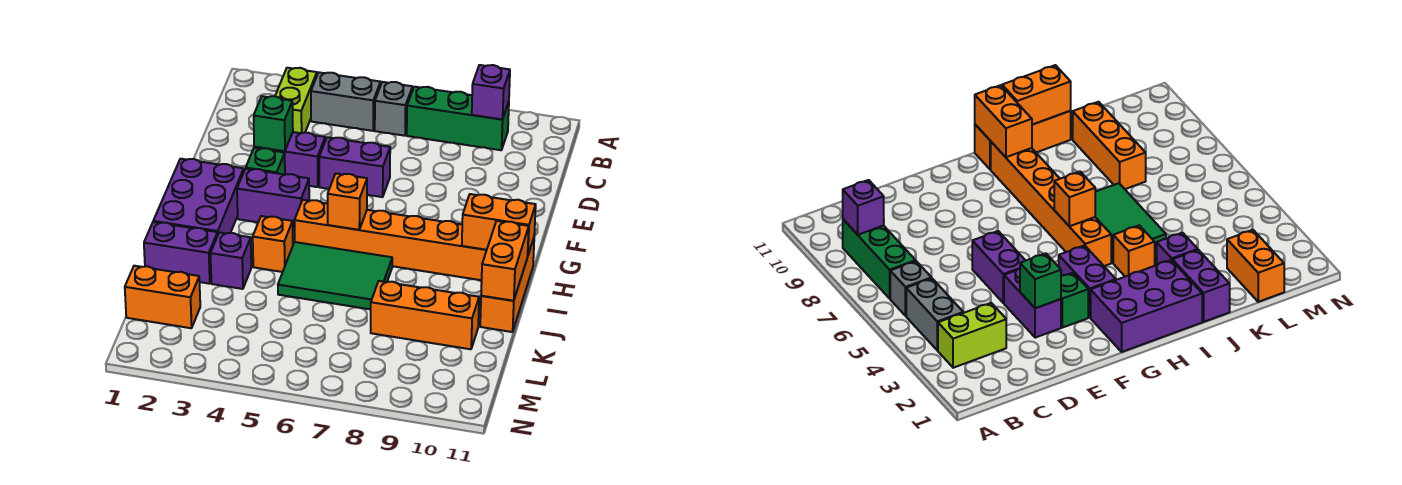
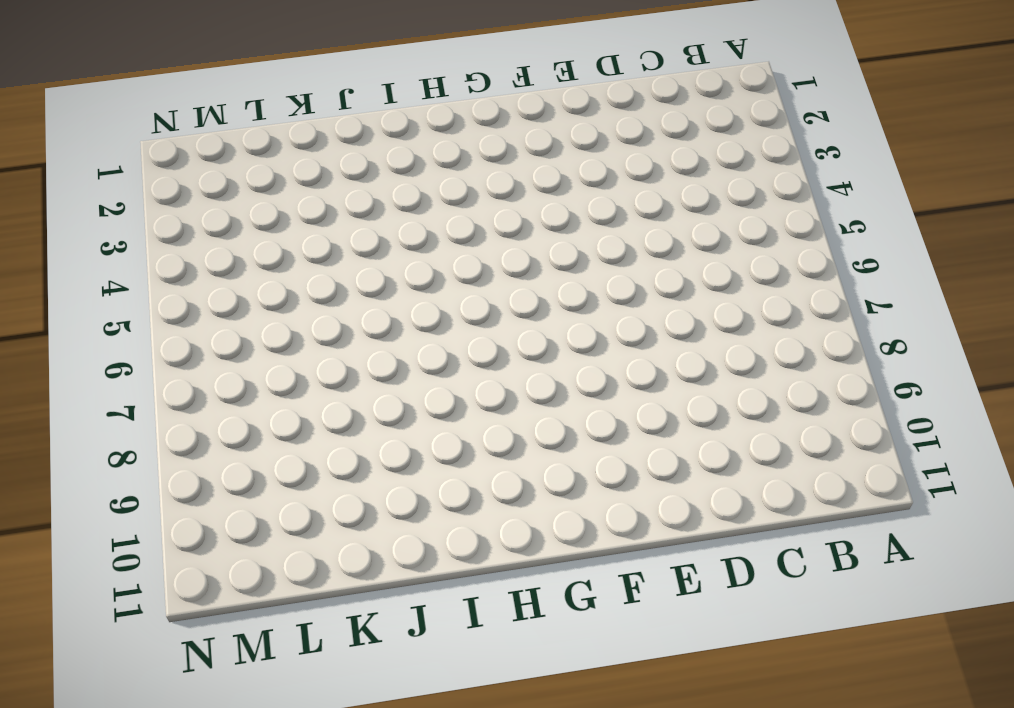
none -> lime 1x2 brick [275,68,317,133]
none -> grey 1x2 brick [311,72,381,131]
none -> grey 1x1 brick [375,82,413,136]

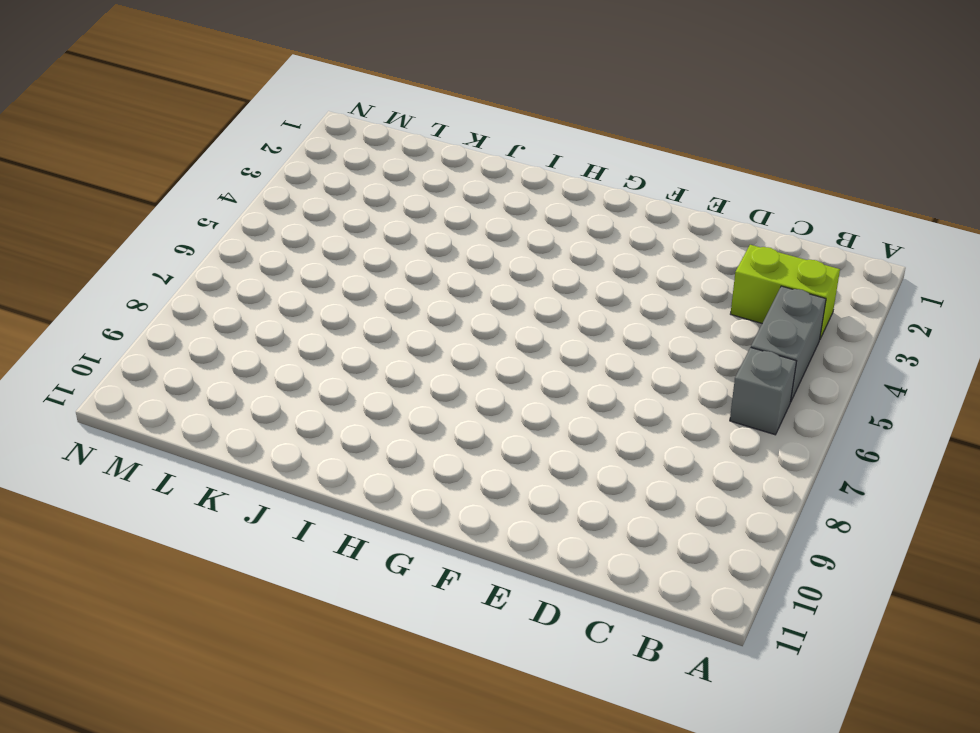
none -> green 1x3 brick [407,87,509,150]
none -> purple 1x2 brick [254,132,325,187]
none -> purple 1x2 brick [319,137,390,197]

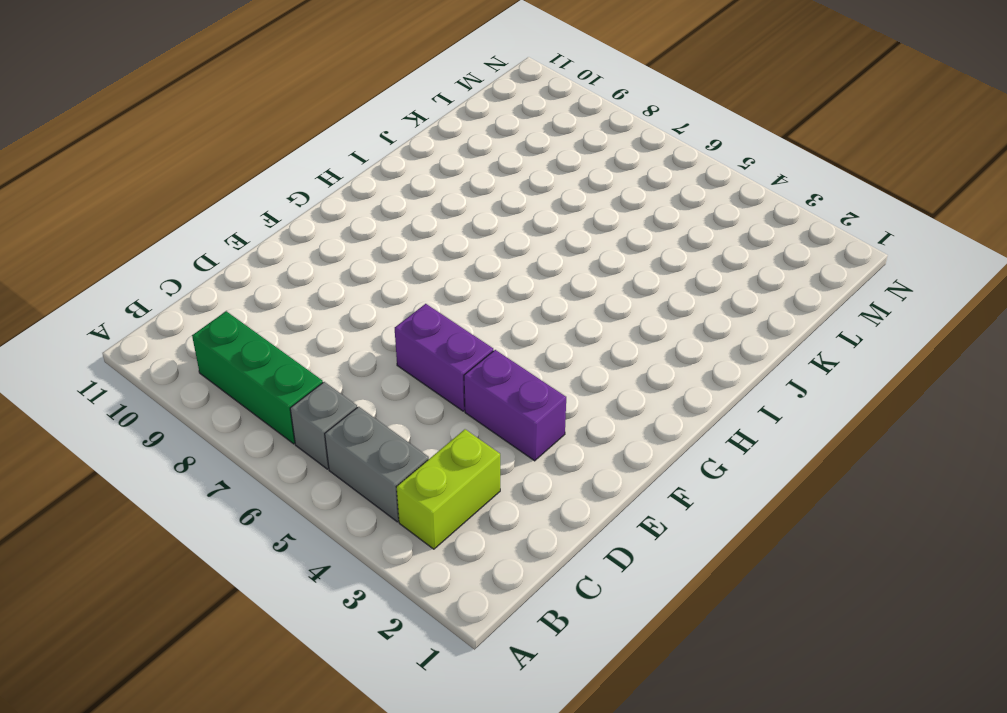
none -> green 1x1 brick [246,148,285,175]
none -> purple 2x3 brick [153,159,244,235]
none -> purple 1x2 brick [237,169,309,228]

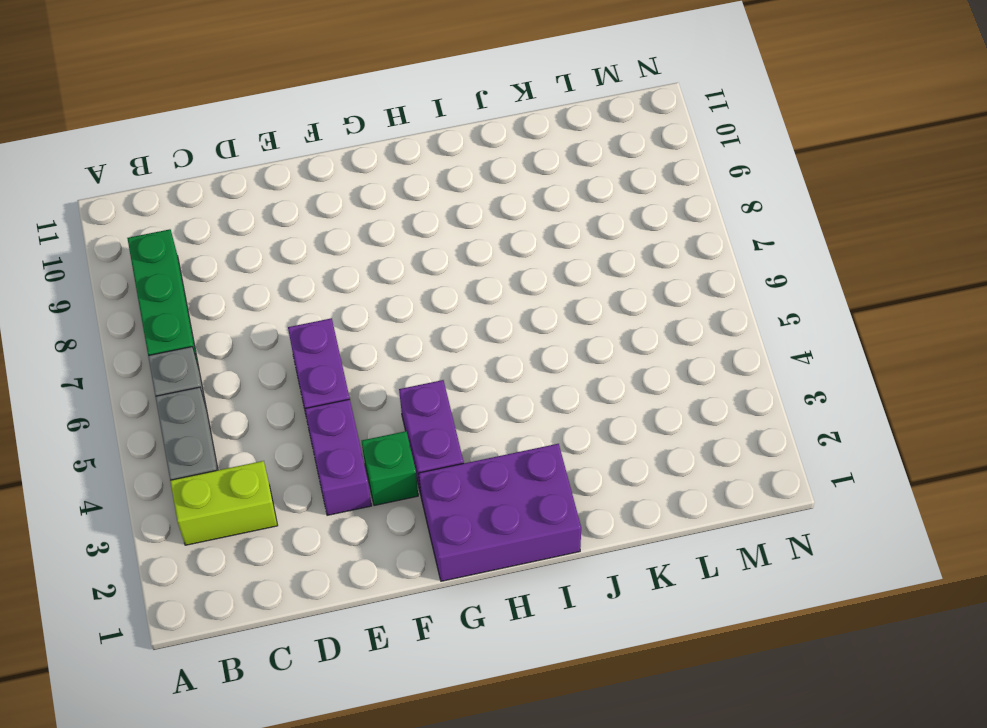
none -> orange 1x6 brick [294,200,487,280]
none -> orange 1x3 brick [480,238,534,332]
none -> orange 1x1 brick [253,216,293,272]

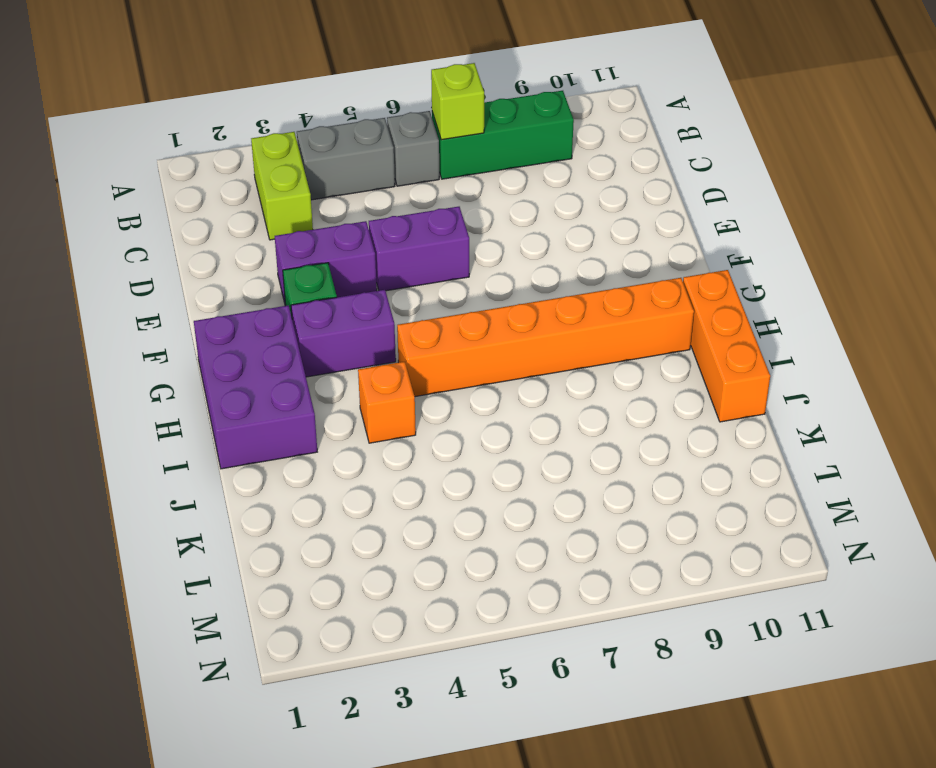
lime 1x1 brick [431,63,484,140] -> none
none -> green 2x3 tile [278,242,392,309]
none -> purple 1x2 brick [144,222,218,284]
none -> purple 1x1 brick [210,232,251,289]

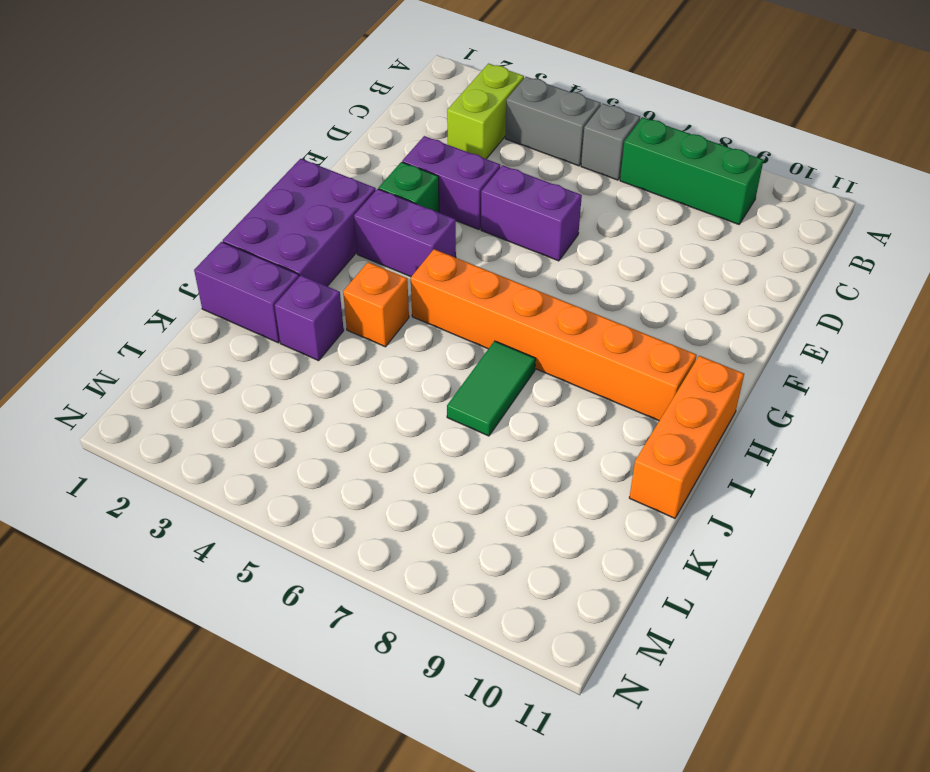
green 1x2 tile [447,341,536,436] -> green 2x3 tile [278,242,392,309]
none -> orange 1x3 brick [371,281,479,349]
none -> orange 1x2 brick [125,266,200,328]
none -> purple 1x1 brick [472,65,510,119]

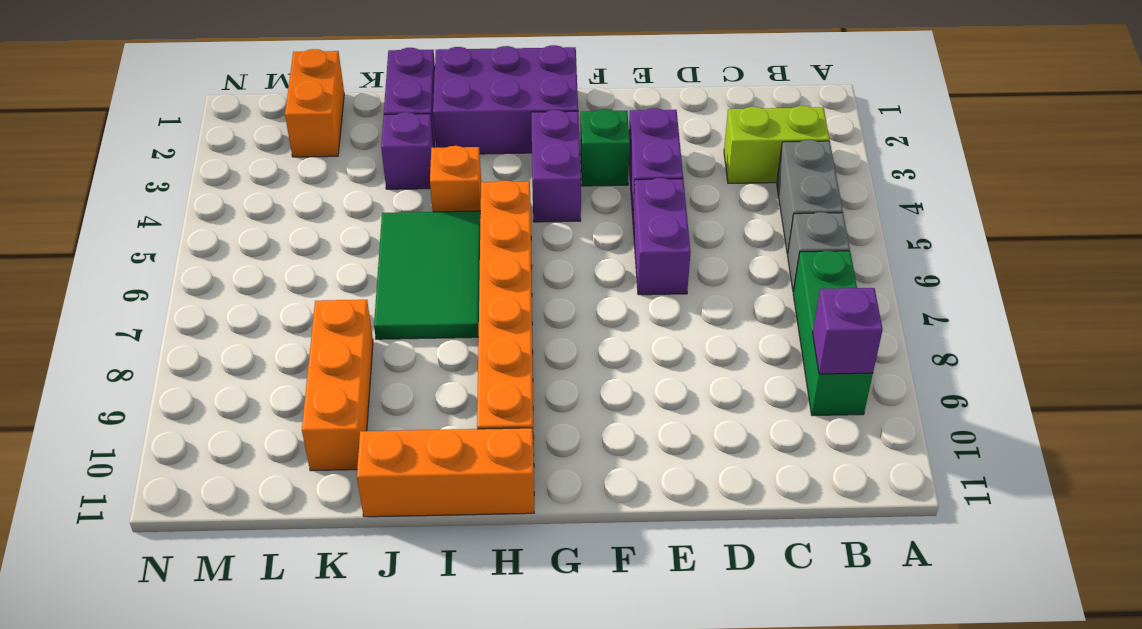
none -> green 1x1 brick [254,96,293,151]
none -> orange 1x1 brick [328,174,367,230]
none -> orange 1x2 brick [462,194,536,254]

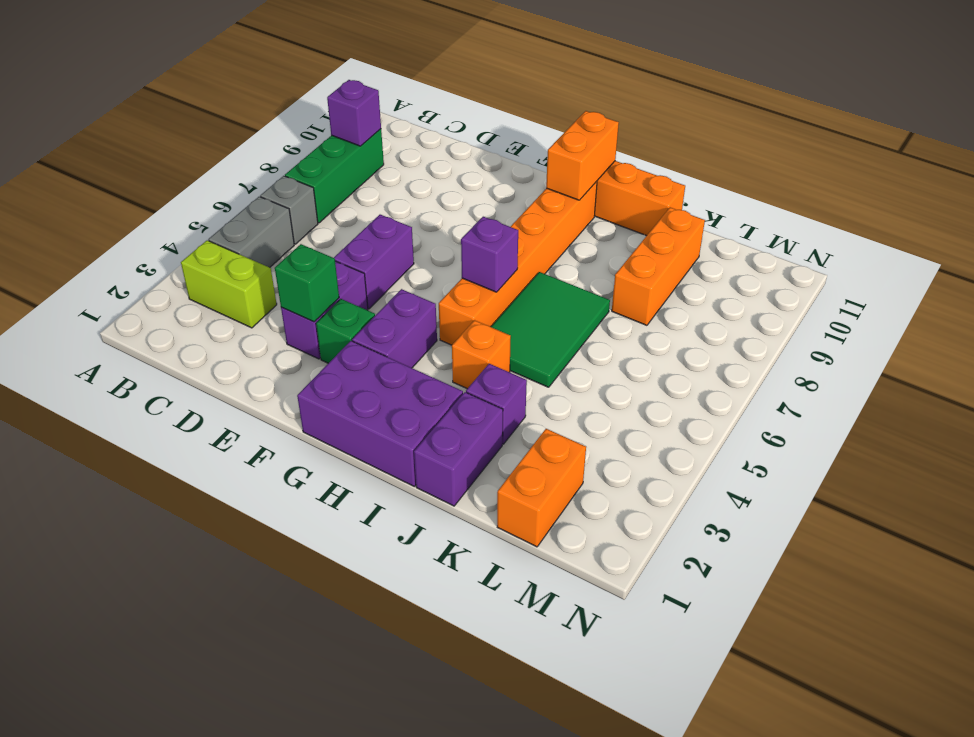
purple 1x1 brick [461,217,518,292] -> orange 1x1 brick [328,174,367,230]
none -> orange 1x2 brick [481,221,529,301]

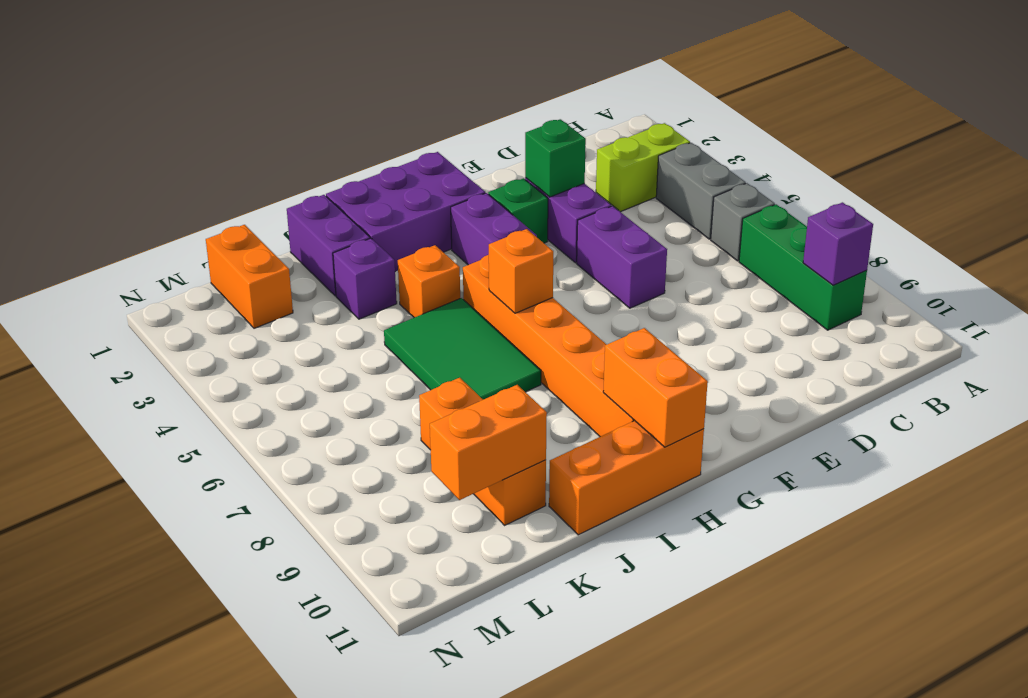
orange 1x2 brick [430,385,547,500] -> orange 1x2 brick moved to [481,221,529,301]

